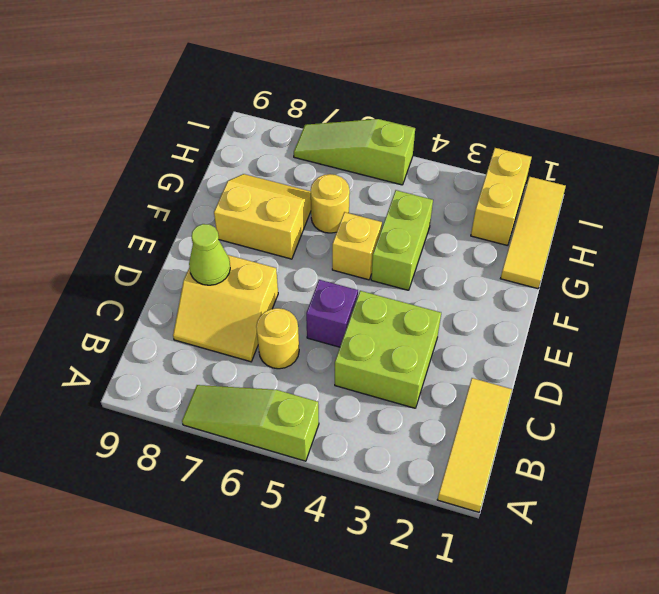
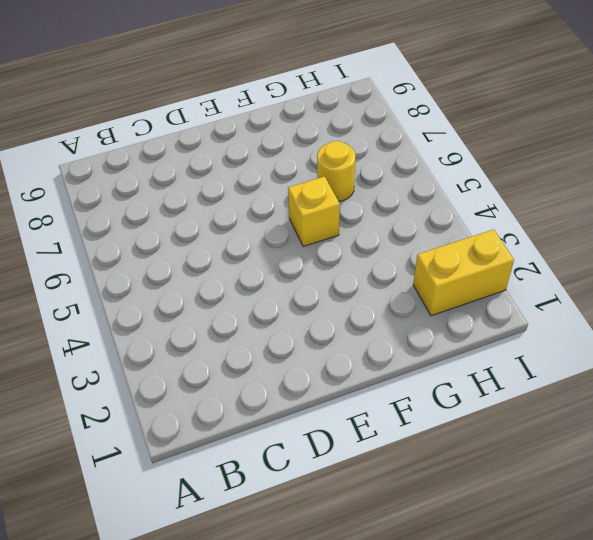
none -> yellow 1x3 tile [437,378,512,512]
none -> lime 1x3 slope [182,385,319,461]
none -> lime 2x2 brick [335,291,441,408]

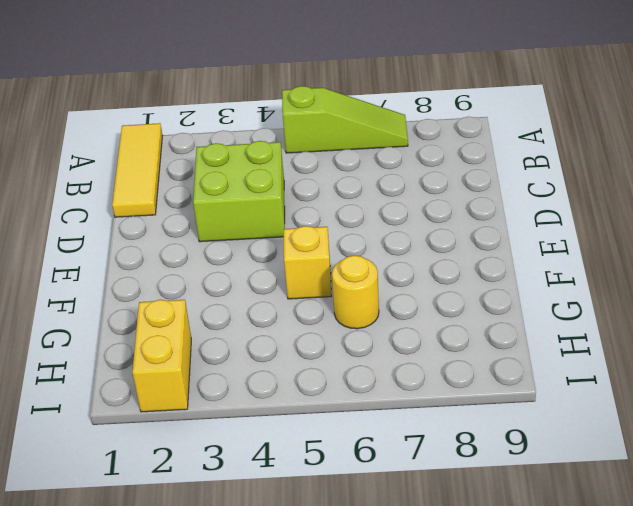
none -> yellow 1x1 round brick [256,308,299,369]
none -> yellow 2x2 slope [173,255,278,362]
none -> purple 1x1 brick [306,280,358,347]

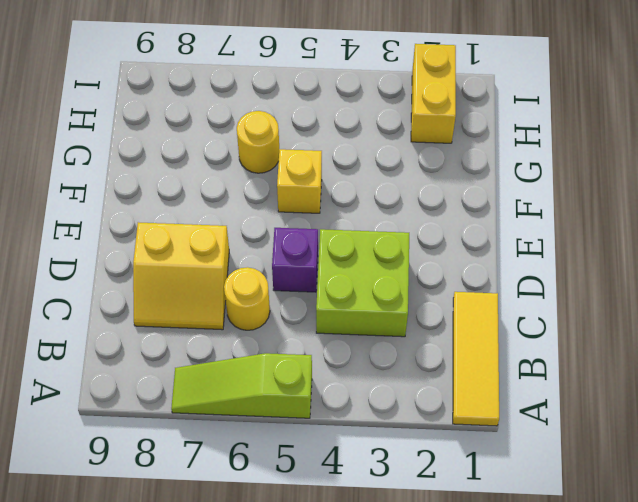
none -> lime 1x2 brick [371,190,433,290]
none -> yellow 2x2 slope [214,174,311,259]
none -> yellow 1x3 tile [500,177,566,289]

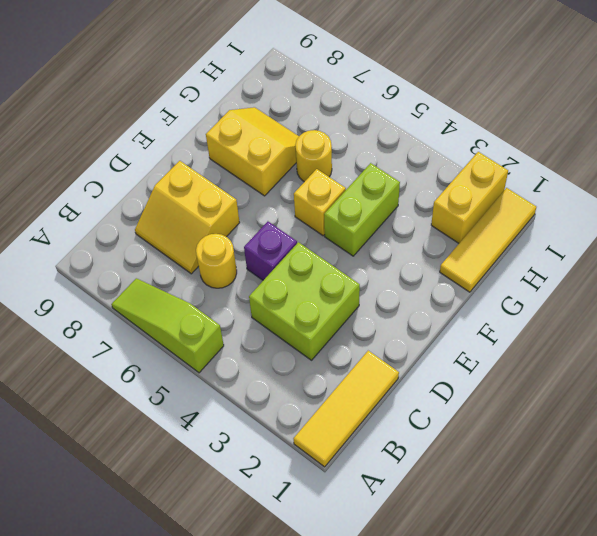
none -> lime 1x3 slope [294,119,415,185]
none -> lime 1x1 cone [189,224,230,285]

